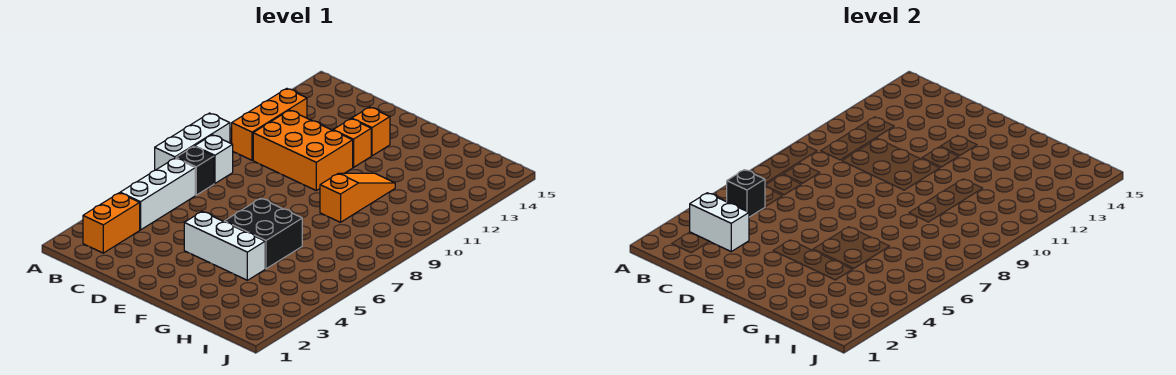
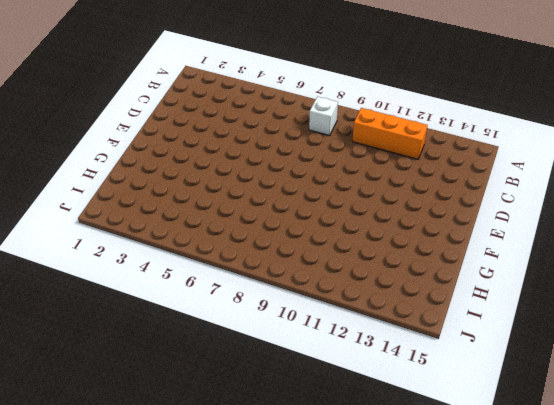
none -> white 1x3 brick [155,113,230,170]
none -> orange 1x2 brick [83,193,140,253]
none -> white 1x3 brick [120,158,195,230]

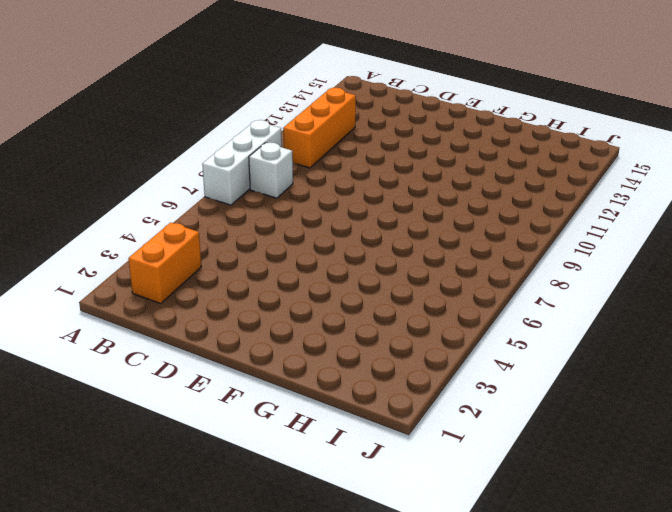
none -> white 1x3 brick [120,158,195,230]
none -> black 1x1 brick [176,146,214,195]
none -> orange 2x3 brick [253,110,353,190]

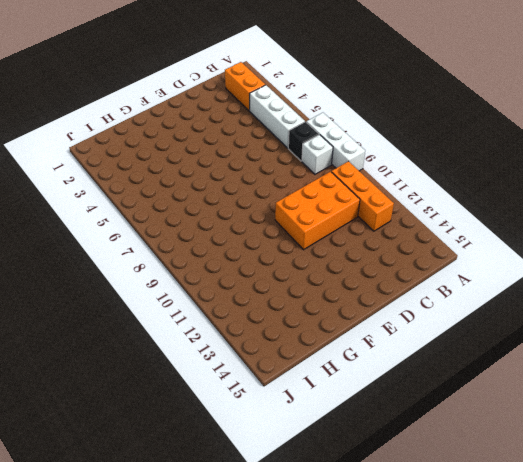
none -> white 1x3 brick [184,212,265,280]
none -> orange 1x1 brick [333,119,371,167]
none -> orange 1x1 brick [352,107,390,156]

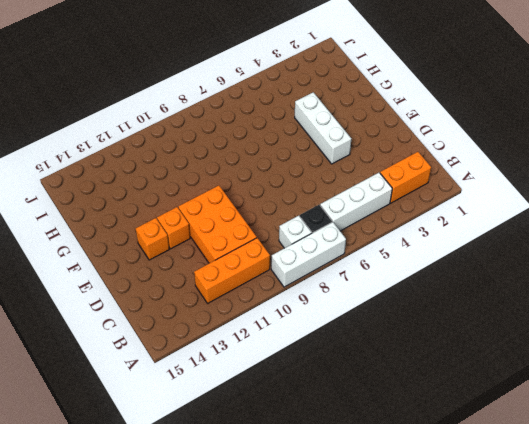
none -> black 2x2 brick [224,198,302,269]
none -> orange 1x3 slope [320,173,395,222]
none -> white 1x2 brick [690,193,749,251]

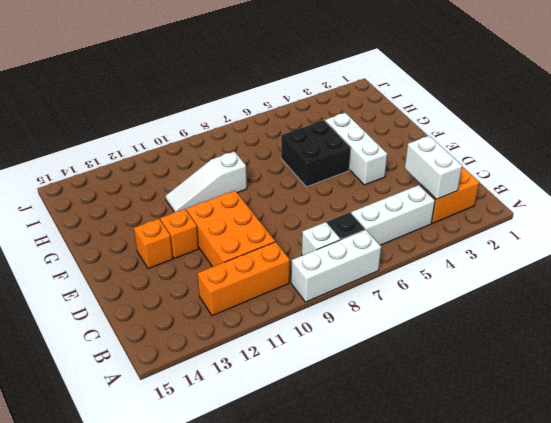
white 1x3 slope [165,152,247,212] -> orange 1x3 slope [320,173,395,222]
none -> black 1x1 brick [727,170,765,217]

